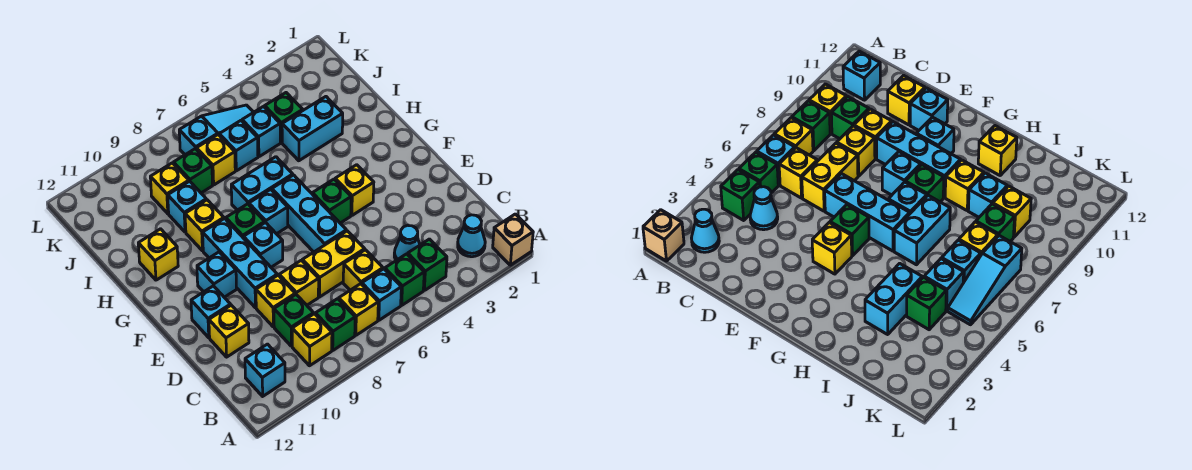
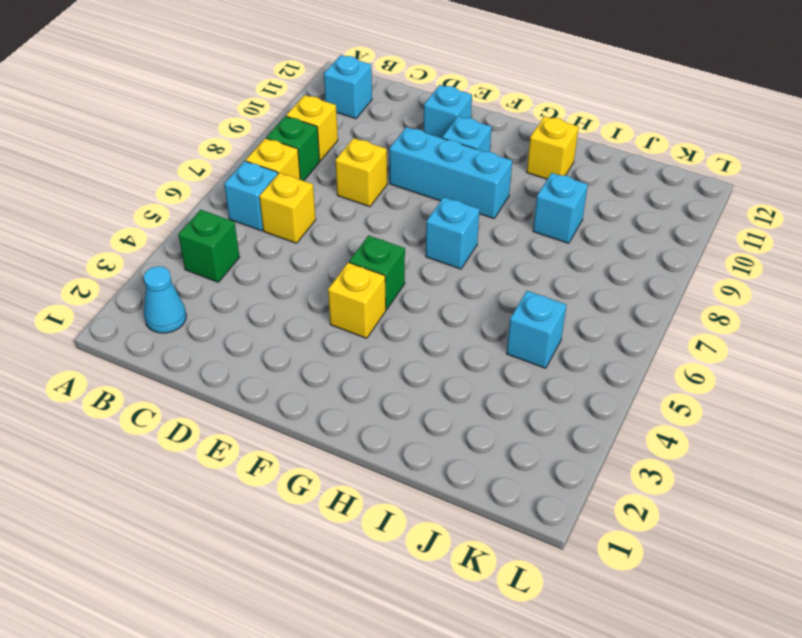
none -> tan 1x1 brick [493,214,533,265]
none -> green 1x1 brick [385,254,424,305]
none -> cyan 1x1 cone [394,225,420,260]
none -> green 1x1 brick [274,295,314,346]

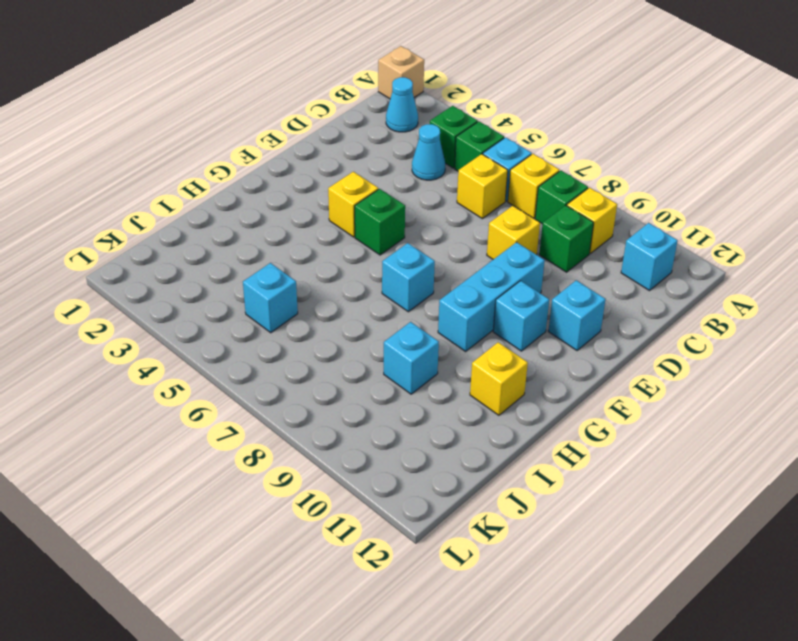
none -> yellow 1x2 brick [302,231,365,297]
none -> yellow 1x1 brick [256,275,295,327]
none -> yellow 1x1 brick [209,305,249,357]
none -> cyan 1x3 brick [272,175,346,252]

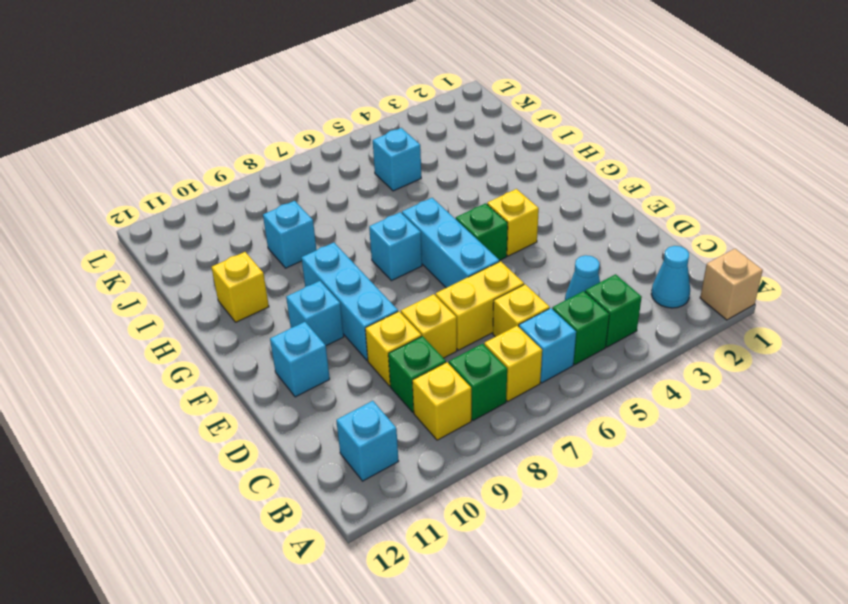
none -> yellow 1x1 brick [209,305,249,357]
none -> cyan 1x1 brick [244,222,283,267]
none -> green 1x1 brick [226,204,265,238]
none -> cyan 1x2 brick [231,157,293,210]

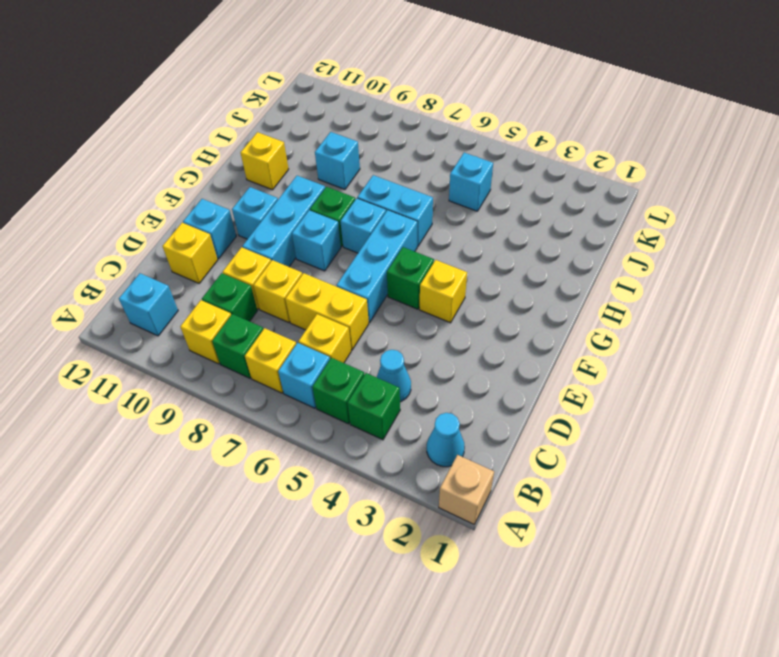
none -> yellow 1x1 brick [185,200,224,251]
none -> cyan 1x2 brick [282,97,343,161]
none -> green 1x1 brick [265,93,303,143]
none -> cyan 1x1 brick [219,121,258,171]

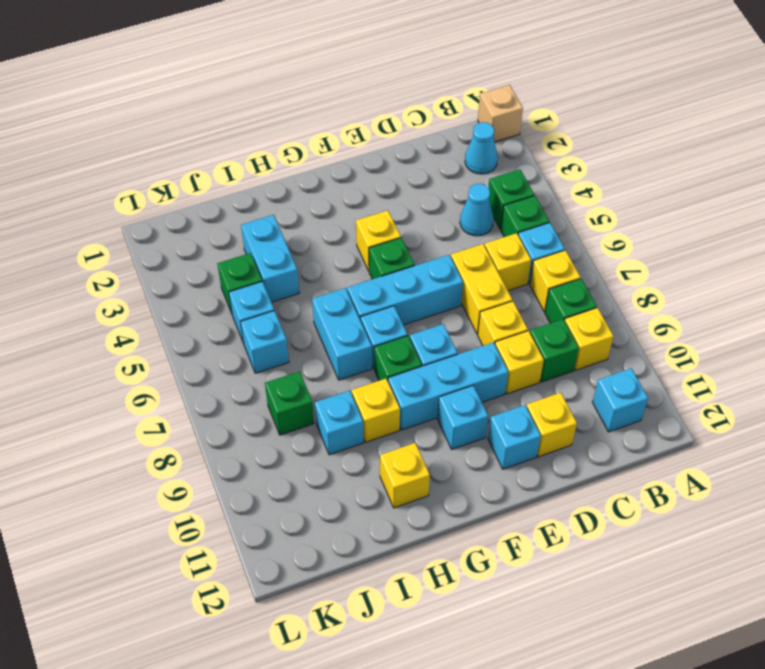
none -> yellow 1x1 brick [197,135,235,185]
none -> yellow 1x1 brick [150,163,189,213]
none -> cyan 1x3 slope [179,105,254,155]

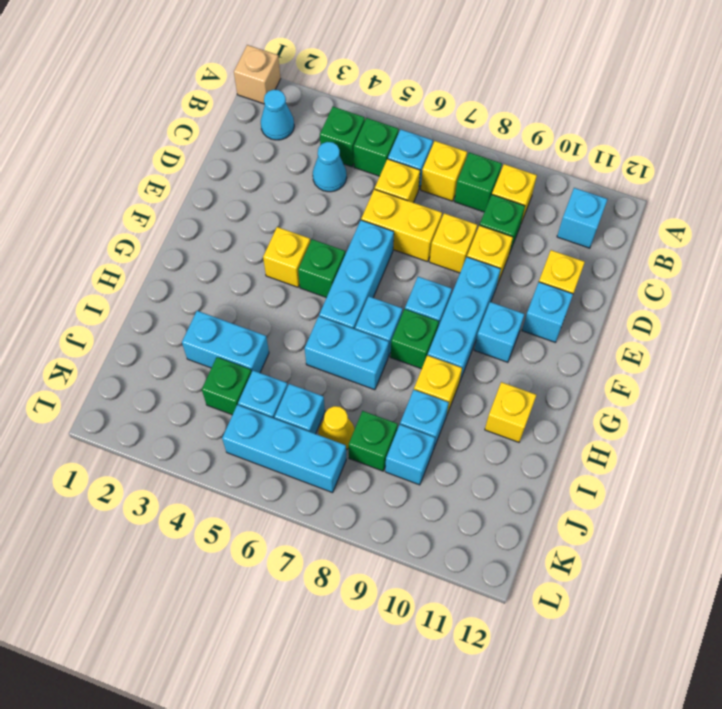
yellow 1x1 cone [318,406,355,450] -> yellow 1x1 brick [197,135,235,185]
cyan 1x1 brick [385,425,435,485] -> yellow 1x1 brick [150,163,189,213]
cyan 1x3 brick [222,405,346,493] -> cyan 1x3 slope [179,105,254,155]

